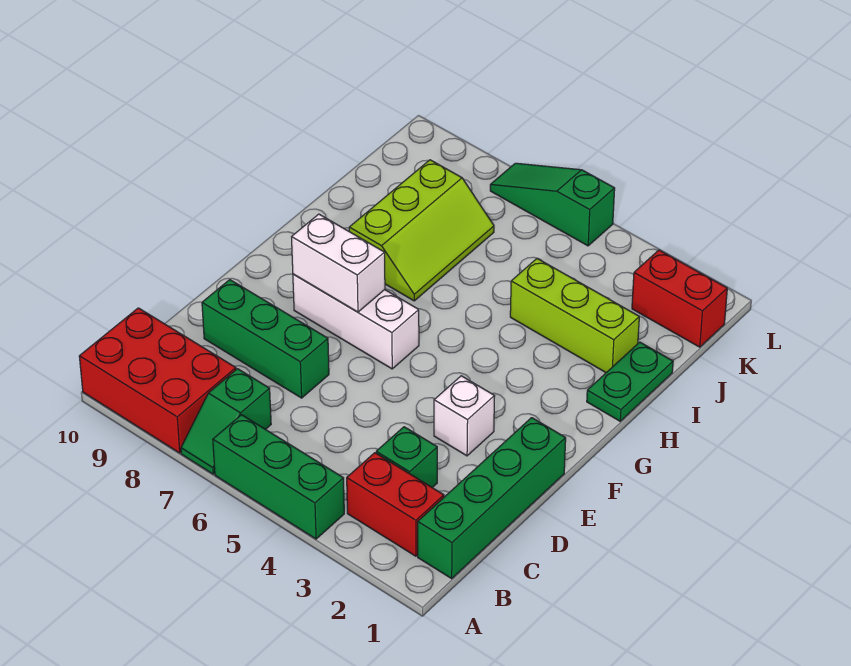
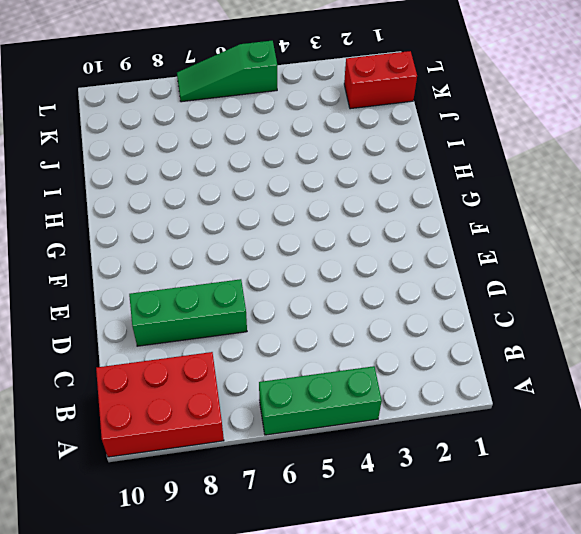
none -> green 1x2 slope [181,369,271,474]
none -> green 1x4 brick [418,418,566,578]
none -> red 1x2 brick [347,453,444,556]

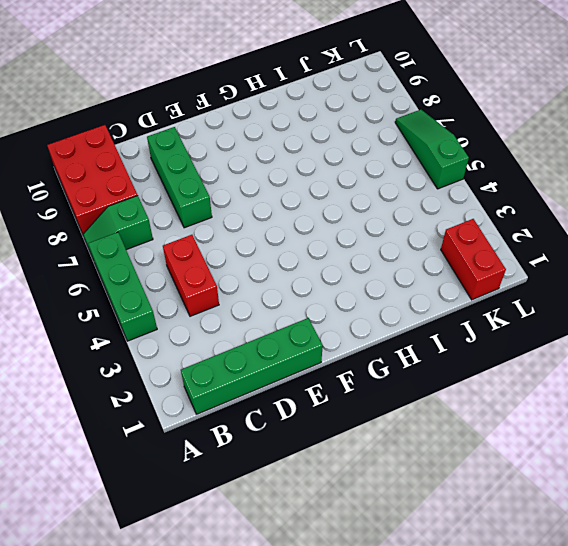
red 1x2 brick [163,235,219,316] -> red 1x2 brick moved to [347,453,444,556]
none -> green 1x1 brick [376,427,437,488]
none -> white 1x1 brick [434,376,495,456]
none -> white 1x3 brick [293,274,419,369]

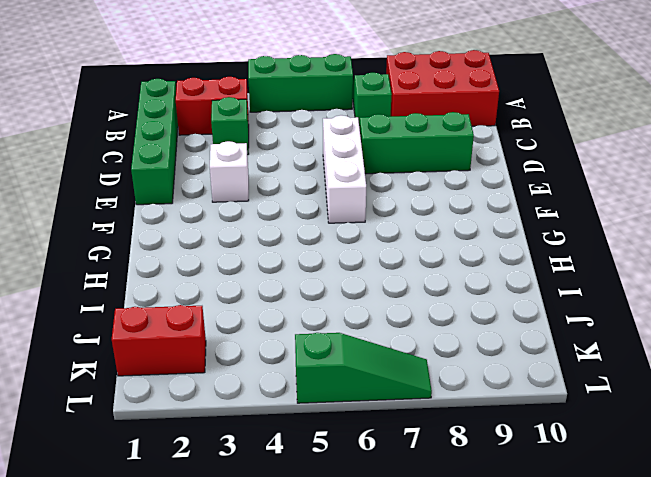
white 1x3 brick [323,115,366,223] -> white 1x3 brick turned to [293,274,419,369]
none -> green 1x2 plate [587,342,673,421]
none -> lime 2x3 slope [349,160,494,301]
none -> lime 1x3 brick [510,258,639,373]

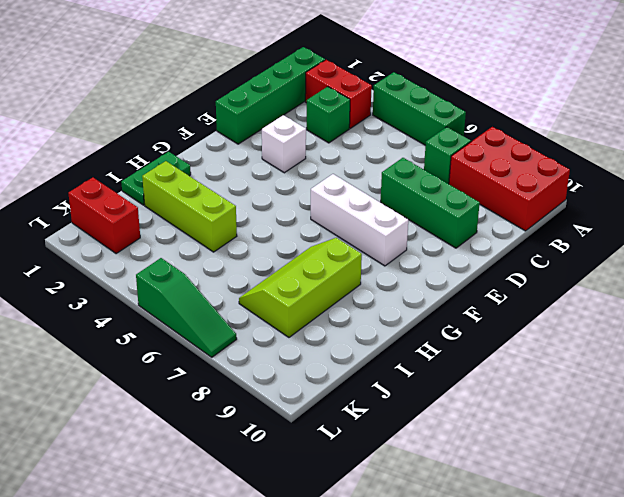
none -> white 1x2 brick [292,214,385,312]

